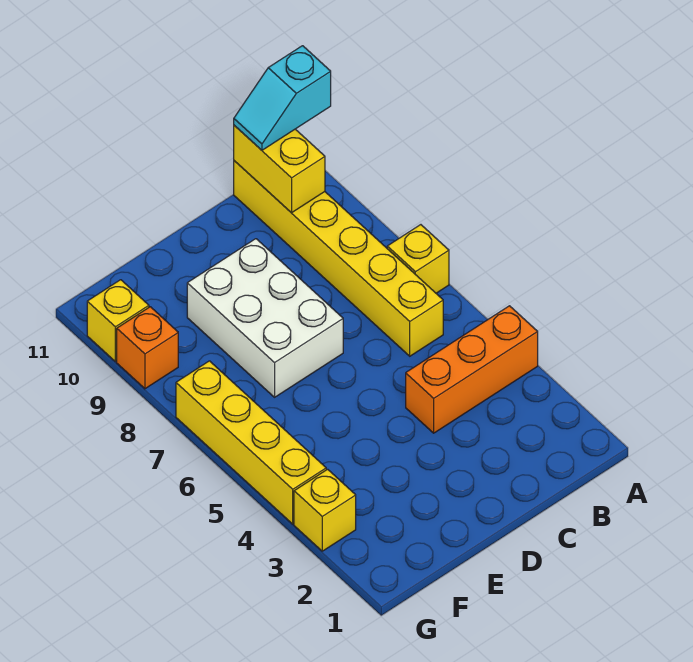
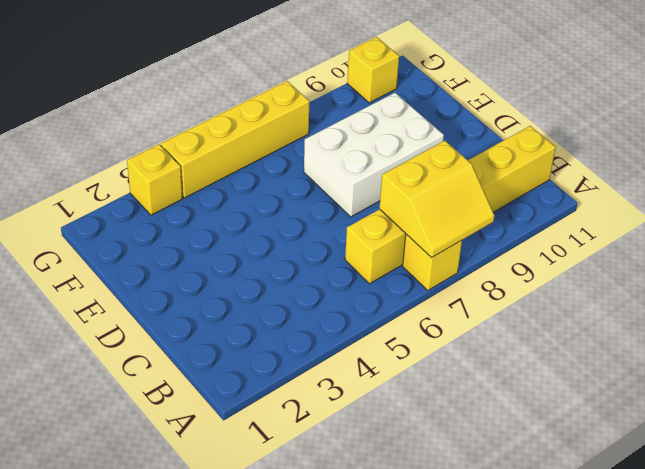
yellow 2x2 slope [379,141,494,258] -> none
none -> orange 1x3 brick [406,306,538,433]
none -> orange 1x1 brick [117,307,178,389]

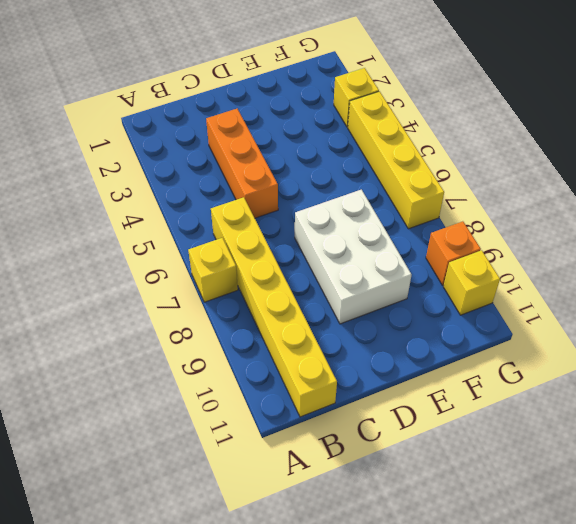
orange 1x3 brick [206,109,278,218] -> orange 1x3 brick turned to [406,306,538,433]
none -> yellow 1x2 brick [234,125,325,213]
none -> cyan 1x2 slope [234,46,331,150]

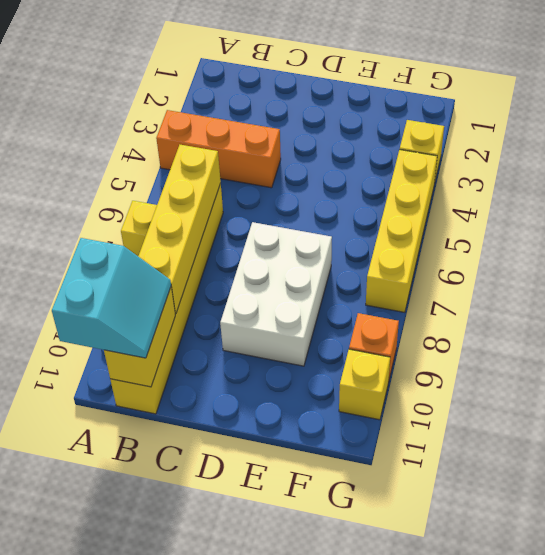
cyan 2x2 slope [52,238,171,358] -> cyan 1x2 slope [234,46,331,150]
yellow 1x4 brick [138,145,221,314] -> none

